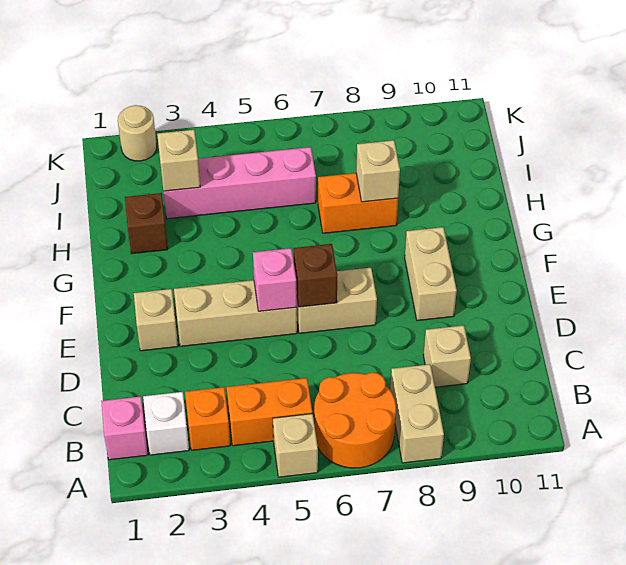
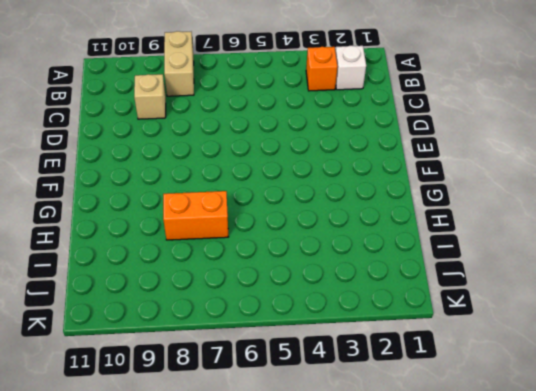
none -> tan 1x1 brick [273,414,318,477]
none -> orange 2x2 round brick [314,373,396,468]
none -> pink 1x1 brick [101,396,148,460]

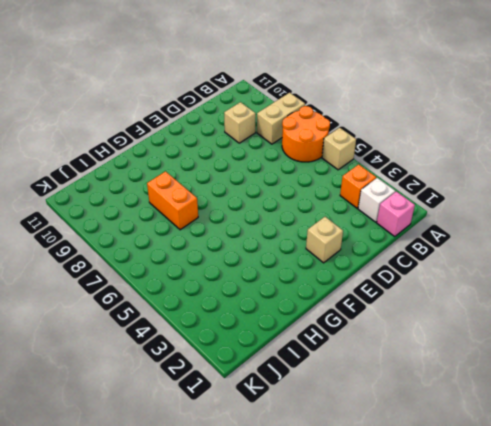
none -> orange 1x2 brick [227,378,312,446]
none -> tan 1x3 brick [174,280,297,346]
none -> tan 1x2 brick [296,268,377,333]

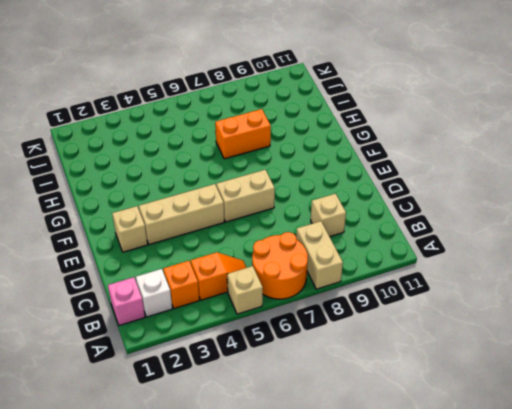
orange 1x2 slope [191,252,246,300] -> orange 1x2 brick [227,378,312,446]
none -> tan 1x2 brick [405,227,457,321]
none -> brown 1x1 brick [125,193,168,254]
none -> pink 1x4 brick [164,147,316,219]

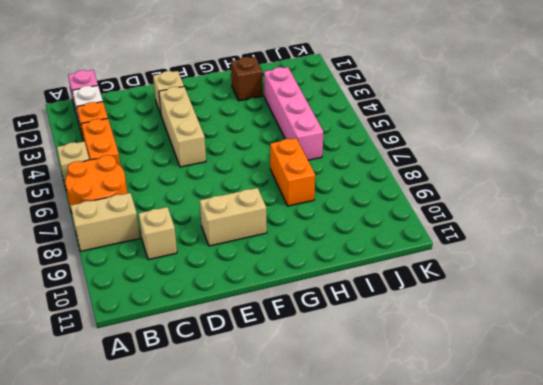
none -> tan 1x2 brick [296,268,377,333]
none -> tan 1x1 round brick [118,105,157,161]
none -> pink 1x1 brick [253,248,297,311]

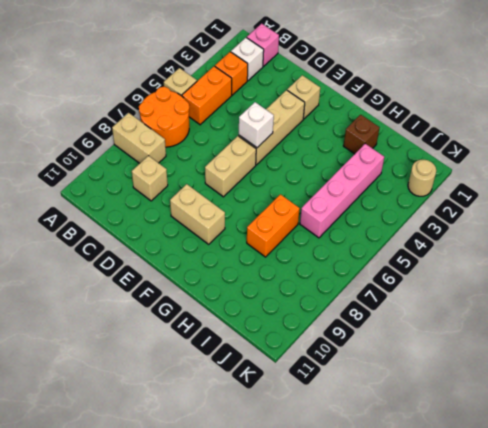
white 1x1 brick [239,102,274,148] -> pink 1x1 brick [253,248,297,311]
none -> brown 1x1 brick [293,244,337,307]
none -> tan 1x1 brick [356,140,400,202]
none -> tan 1x1 brick [157,130,200,191]

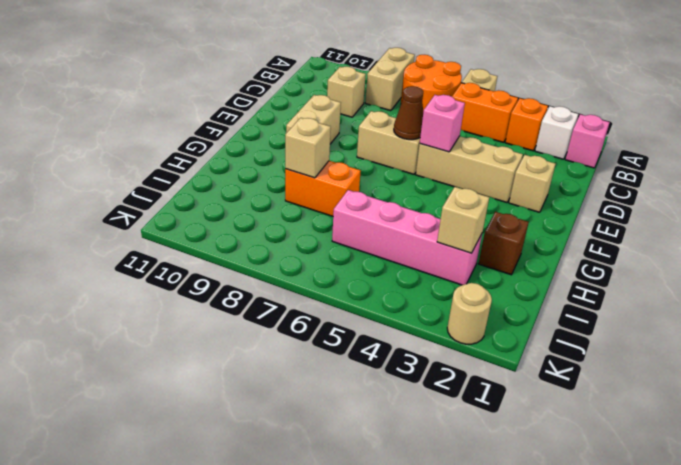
brown 1x1 cone [394,86,423,140] -> brown 1x1 brick [293,244,337,307]

